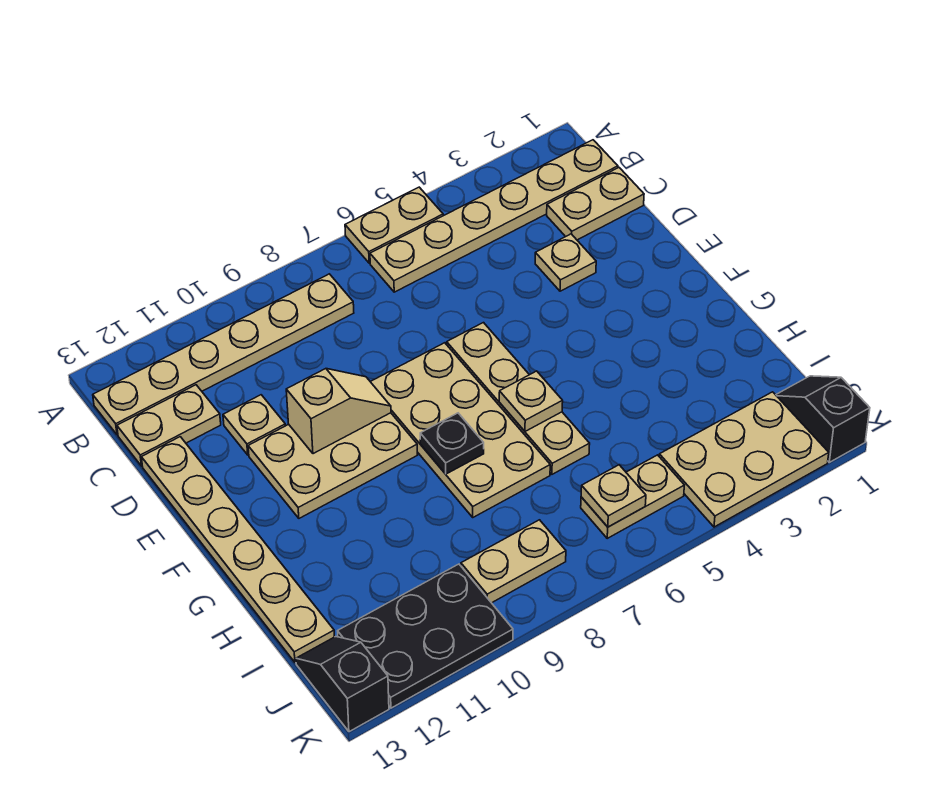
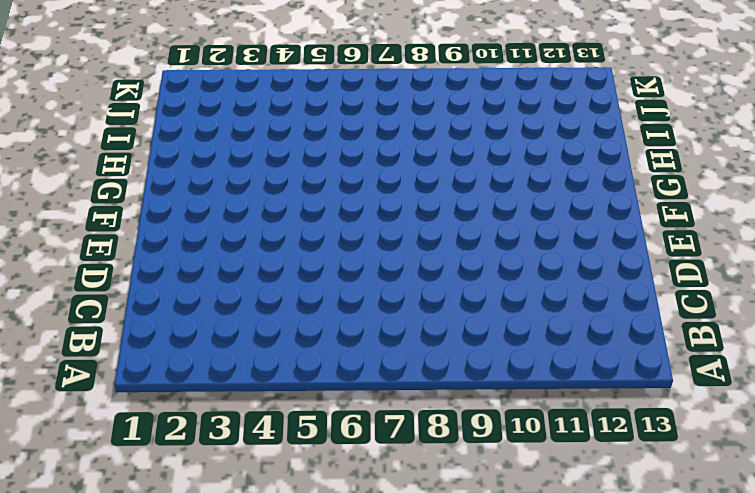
none -> tan 1x2 plate [345,187,443,263]
none -> tan 1x6 plate [370,140,618,292]
none -> tan 1x6 plate [93,274,354,435]

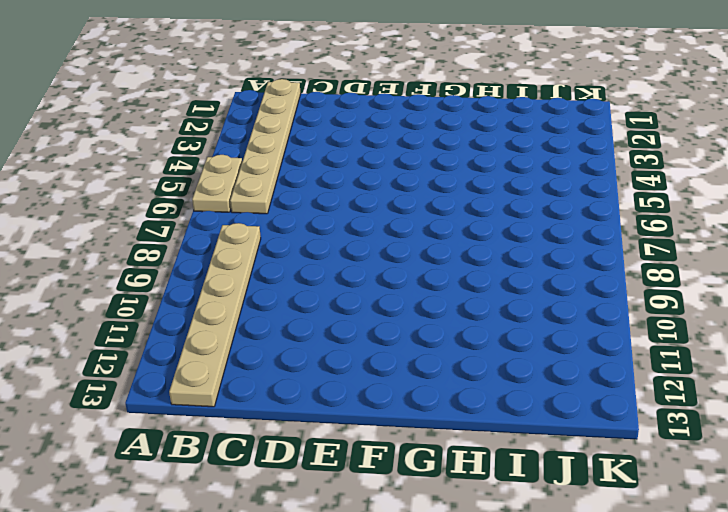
none -> tan 1x2 plate [547,168,644,240]
none -> tan 1x2 plate [117,385,221,466]
none -> tan 1x1 plate [535,234,596,291]

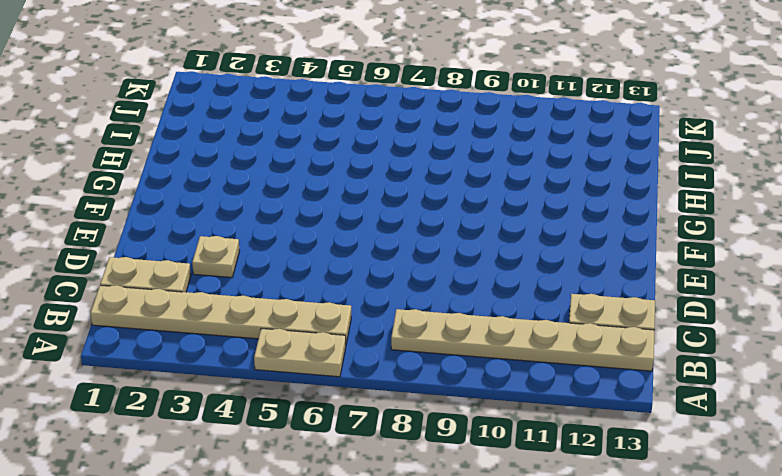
none -> tan 1x1 plate [223,395,285,455]
none -> tan 1x6 plate [141,437,335,663]
none -> tan 1x4 plate [447,323,590,474]

